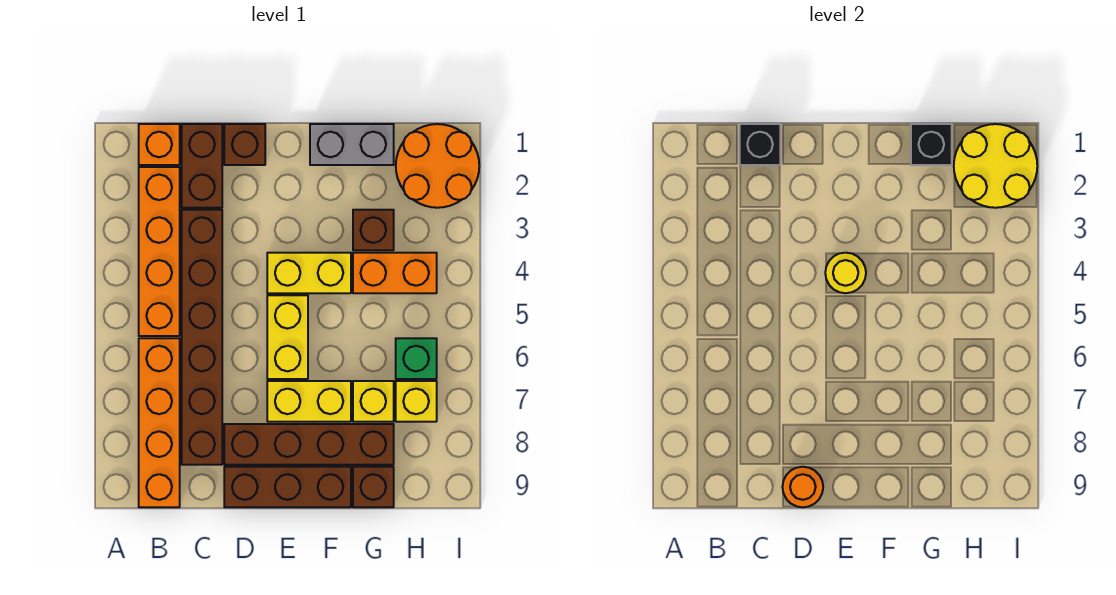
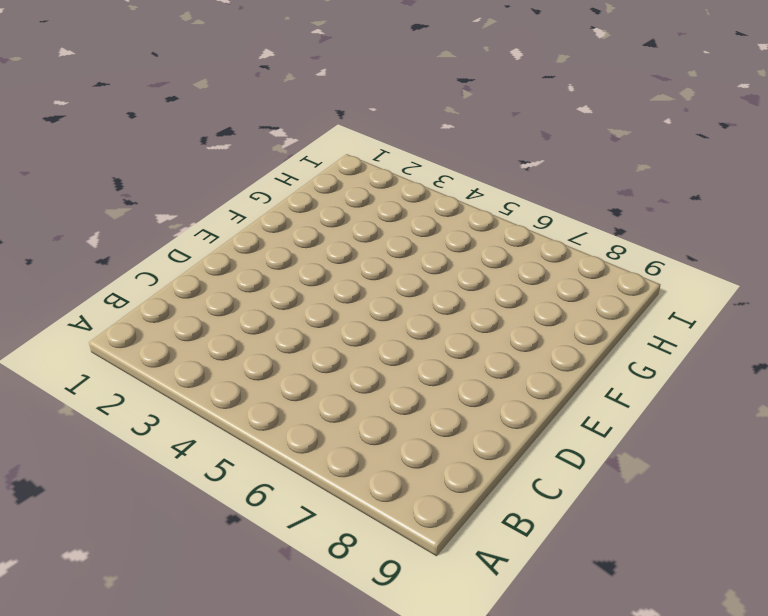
none -> orange 1x1 brick [139,124,180,165]
none -> orange 1x4 brick [139,167,180,336]
none -> orange 1x4 brick [139,338,180,507]

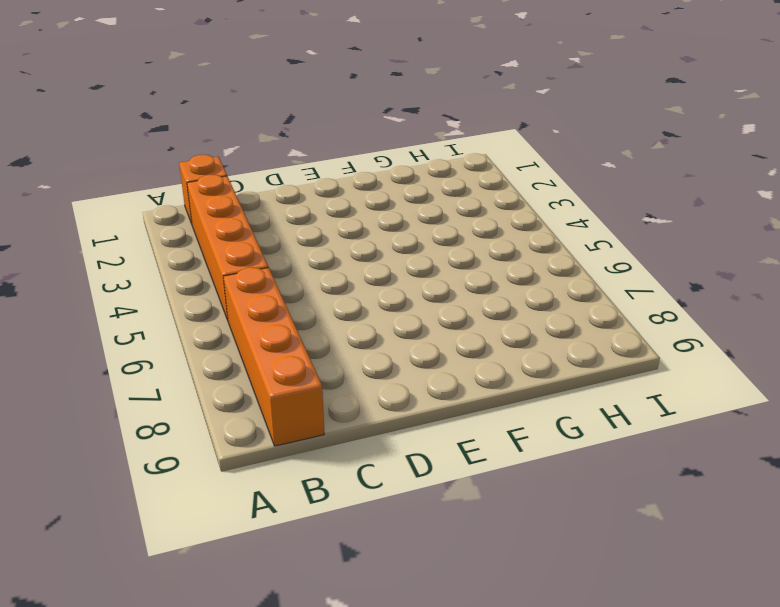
none -> brown 1x2 brick [182,124,222,208]
none -> brown 1x6 brick [182,210,222,465]
none -> brown 1x1 brick [224,124,265,165]

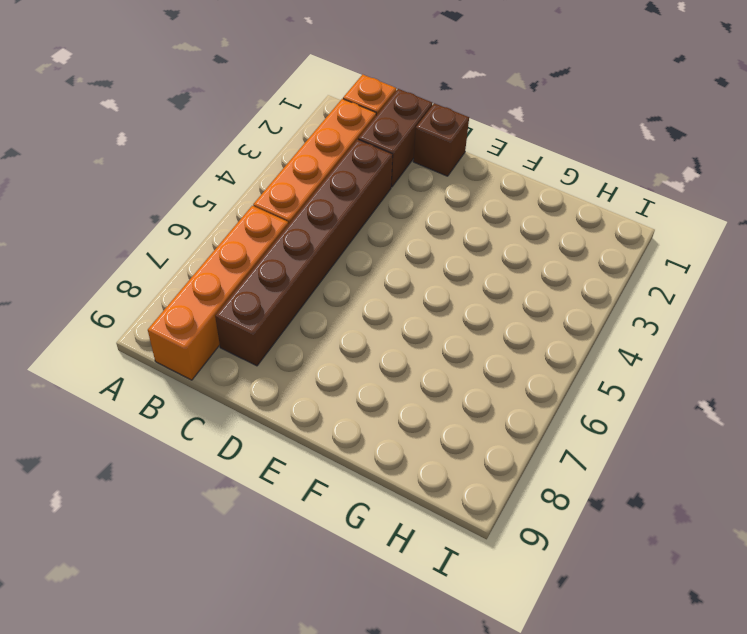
none -> brown 1x4 brick [224,424,394,465]
none -> brown 1x3 brick [224,467,351,507]
none -> yellow 1x2 brick [267,253,351,293]

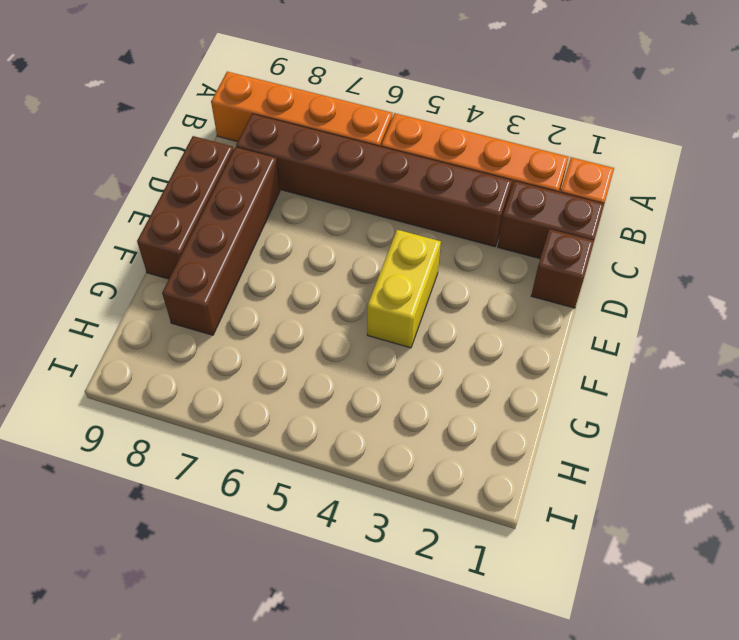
none -> yellow 1x2 brick [267,295,308,379]
none -> yellow 1x2 brick [267,381,351,422]
none -> grey 1x2 brick [310,124,394,165]

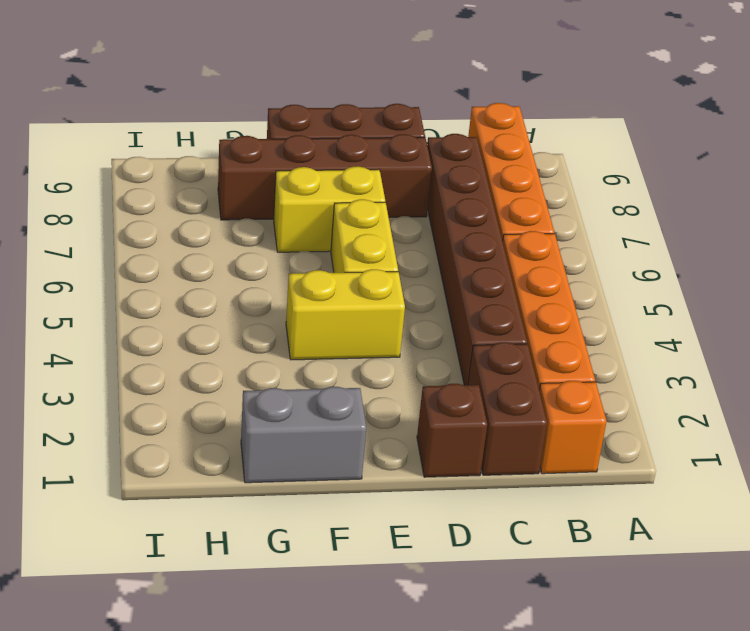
none -> brown 1x1 brick [353,210,394,250]
none -> orange 1x2 brick [353,253,437,293]
none -> yellow 1x1 brick [353,381,394,422]

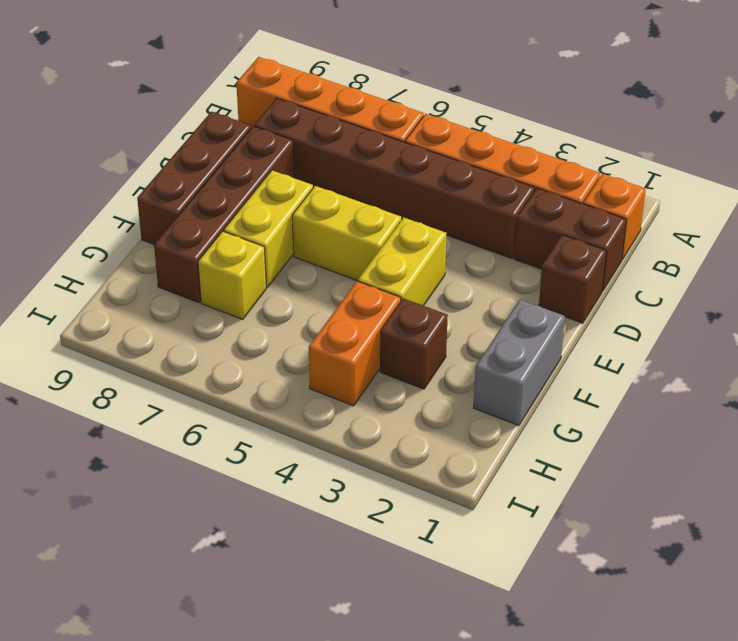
none -> brown 1x1 brick [353,467,394,507]
none -> orange 2x2 round brick [396,124,479,208]
none -> green 1x1 brick [396,338,437,379]

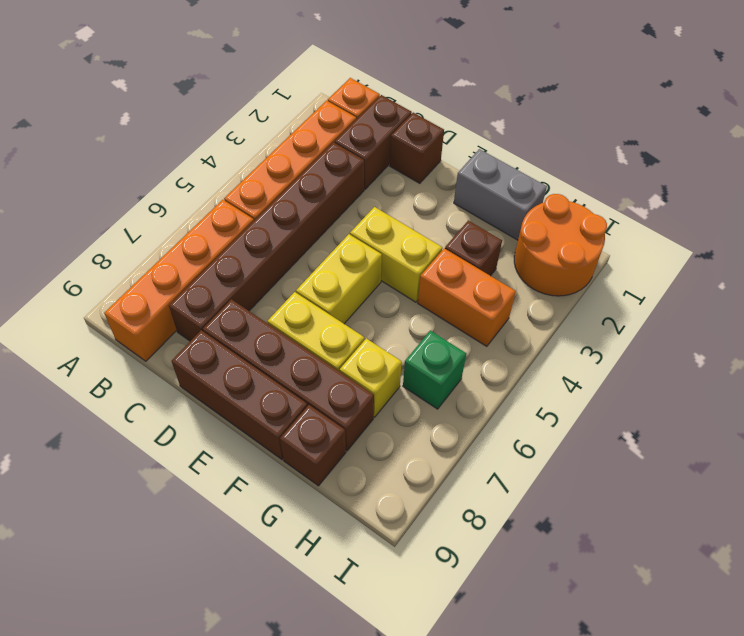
none -> yellow 1x1 brick [396,381,437,422]
none -> black 1x1 brick [740,124,780,165]
none -> orange 1x1 round brick [783,467,823,507]

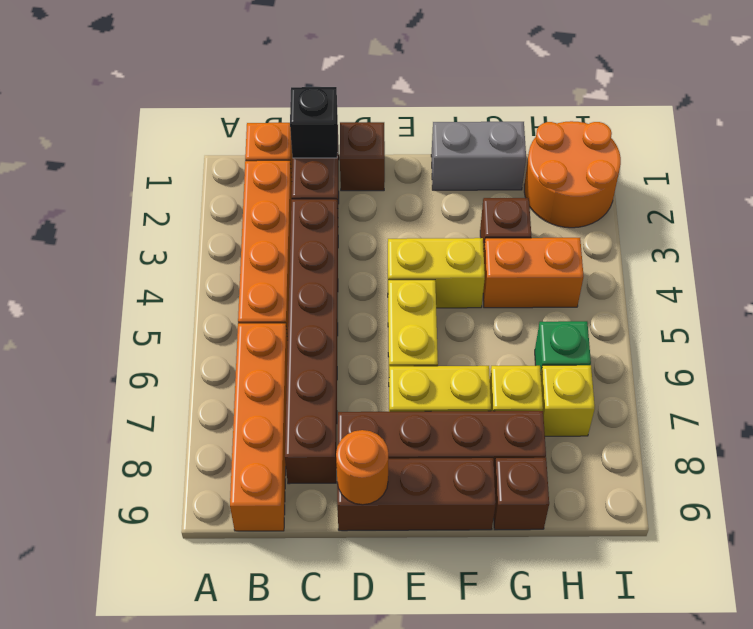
none -> yellow 1x1 round brick [825,253,866,293]
none -> black 1x1 brick [911,124,952,165]
none -> yellow 2x2 round brick [954,124,1037,208]

